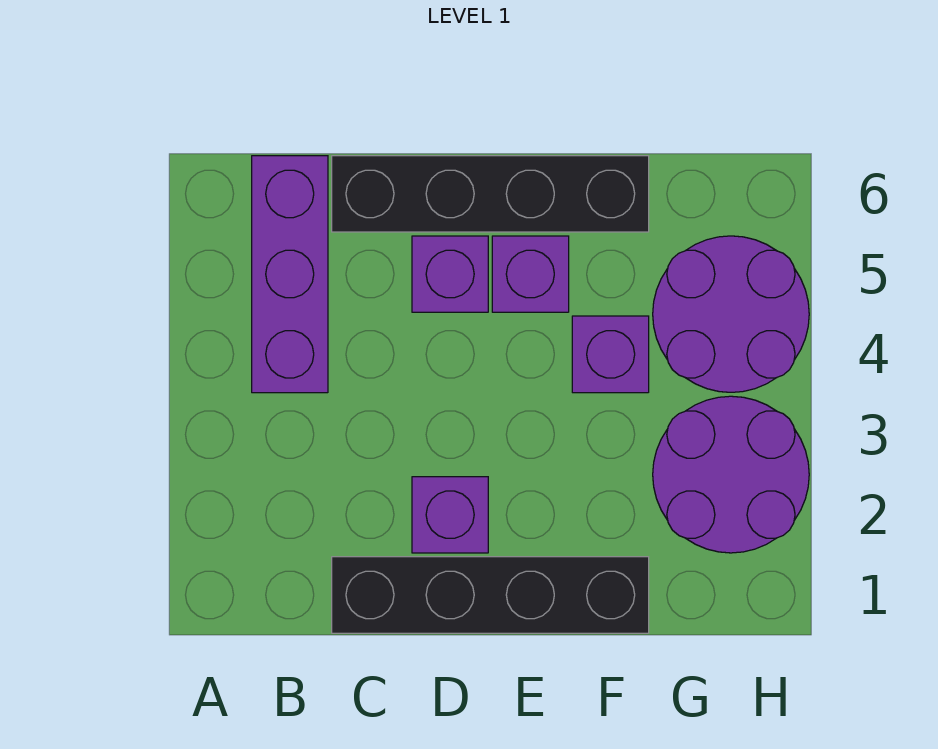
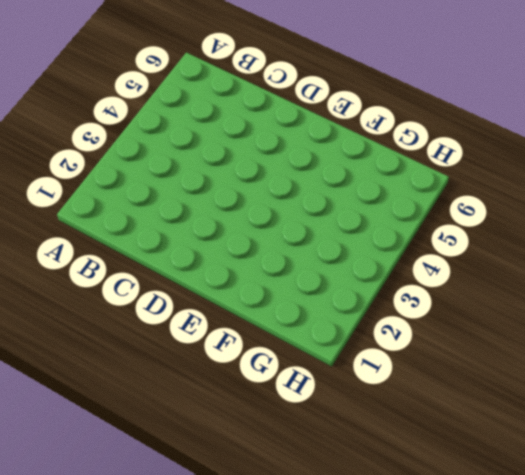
none -> purple 1x3 brick [252,156,328,393]
none -> black 1x4 brick [332,557,649,633]

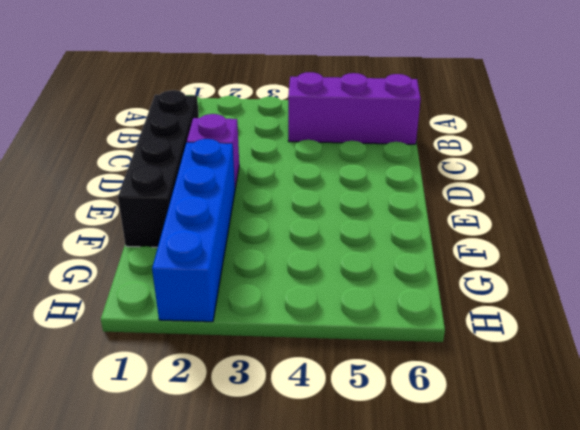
blue 1x4 brick [152,139,235,322] -> purple 2x2 round brick [653,396,809,553]
none -> black 1x4 brick [332,156,649,232]
none -> purple 1x1 brick [412,236,488,312]

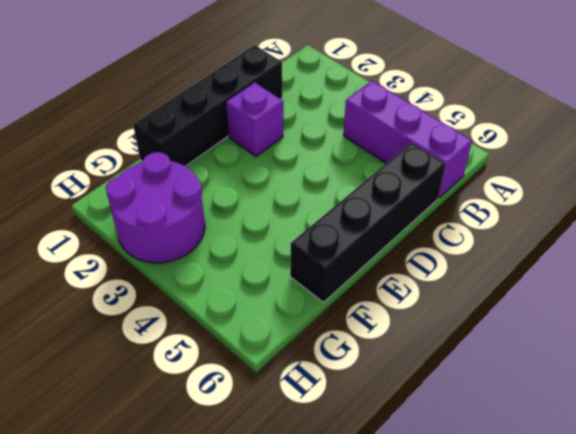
none -> purple 1x1 brick [412,236,488,312]
none -> purple 1x1 brick [492,236,569,312]

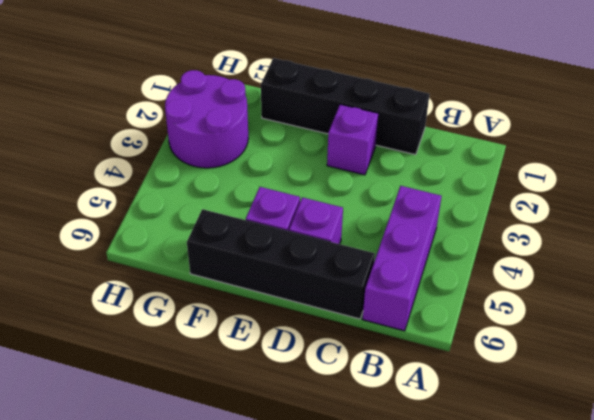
none -> purple 1x1 brick [572,316,649,393]
none -> purple 2x2 round brick [653,236,809,392]

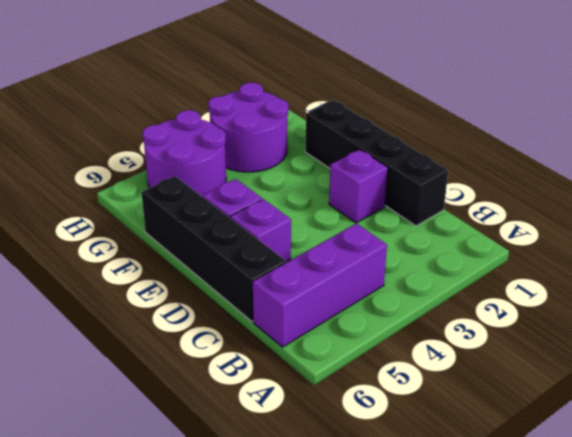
none -> purple 1x1 brick [572,316,649,393]

